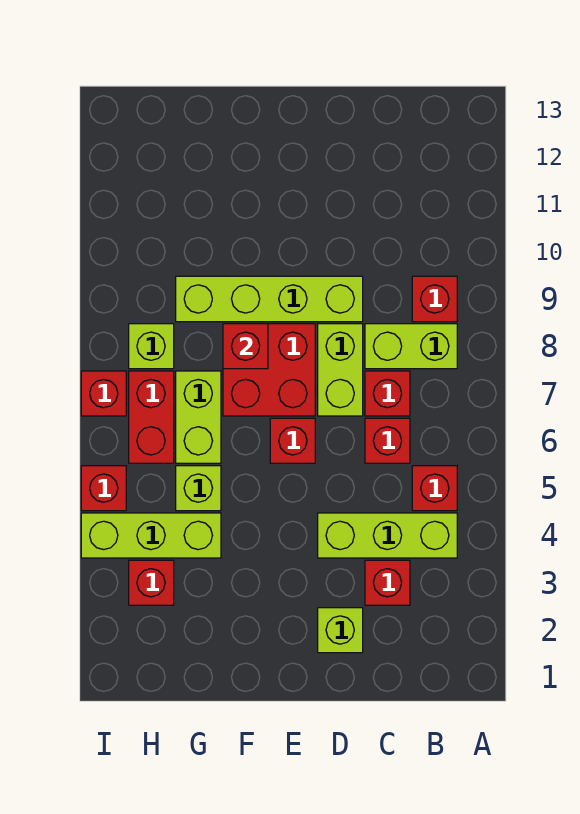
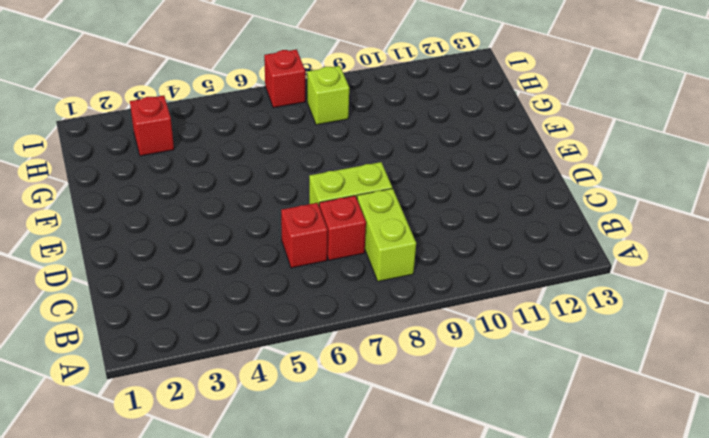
none -> lime 1x3 brick [318,513,457,558]
none -> red 1x1 brick [412,466,457,511]
none -> red 1x1 brick [412,276,457,322]

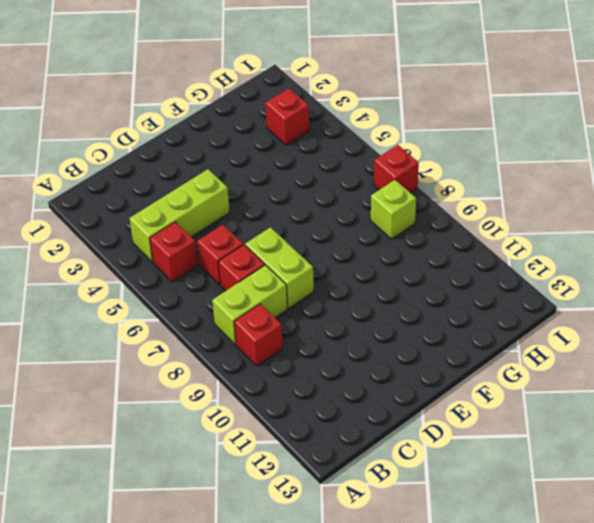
none -> red 1x1 brick [365,560,410,605]
none -> lime 1x1 brick [318,608,363,653]
none -> lime 1x4 brick [176,276,363,322]

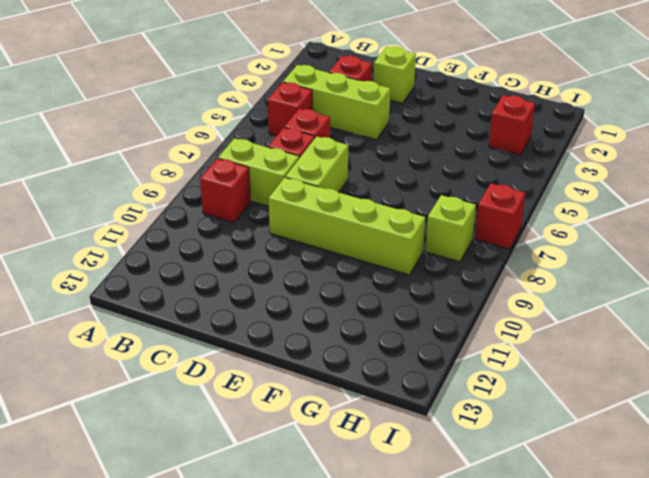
none -> red 1x1 brick [270,418,315,463]
none -> red 2x2 brick [223,324,315,416]
none -> lime 1x3 brick [81,513,221,558]

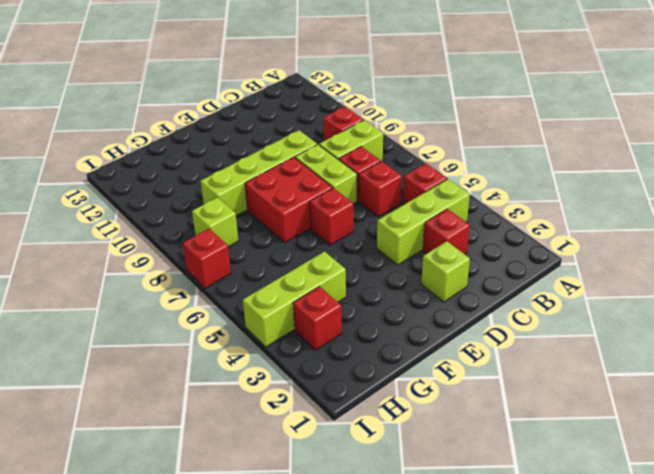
none -> lime 1x1 brick [176,466,221,511]
none -> lime 1x2 brick [176,371,221,463]
none -> red 1x2 brick [129,371,174,463]

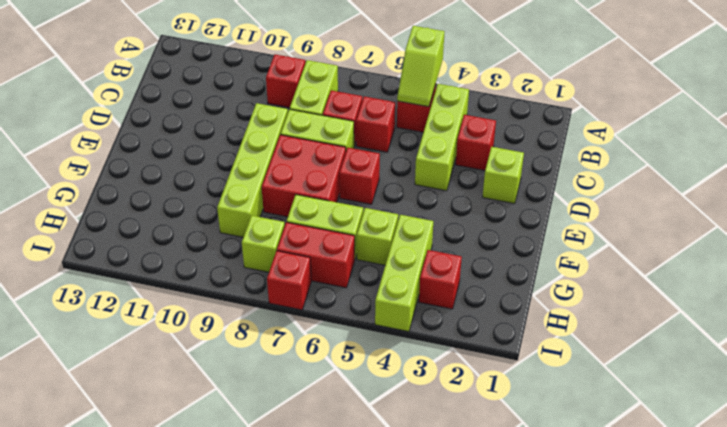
lime 1x2 slope [397,26,444,107] -> none
none -> red 1x1 brick [81,466,126,511]
none -> red 1x1 brick [223,324,268,369]

